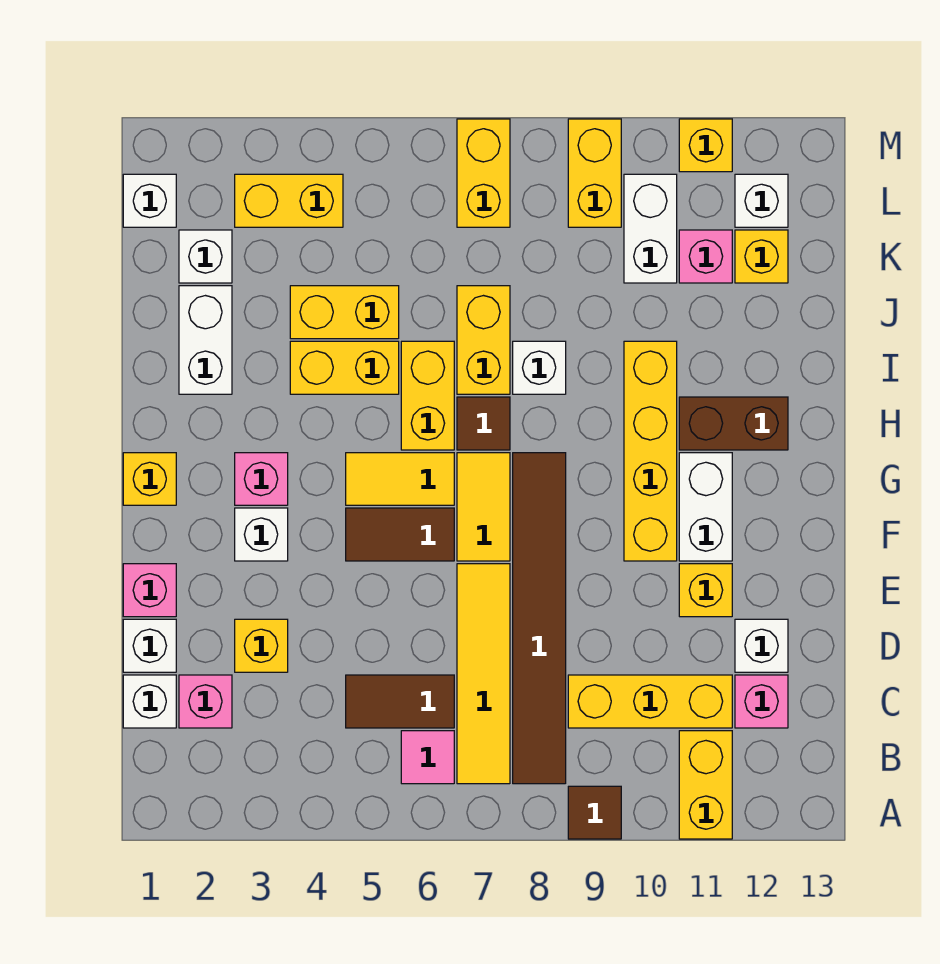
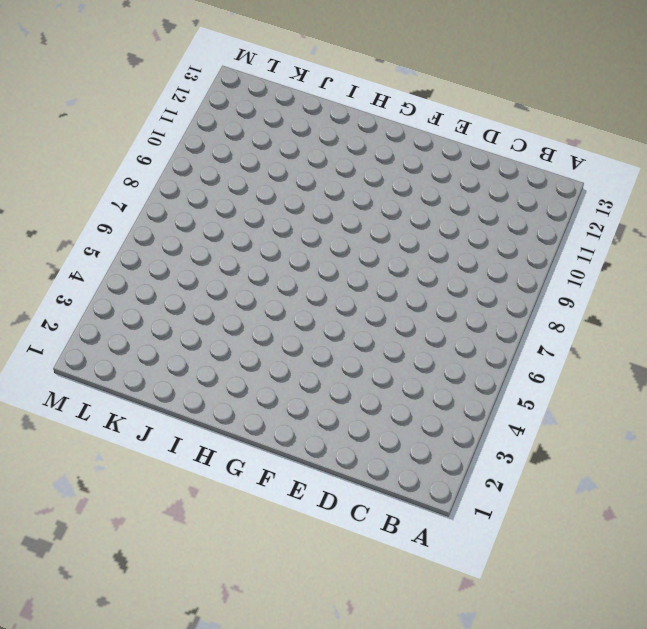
none -> brown 1x1 tile [568,786,621,839]
none -> yellow 1x2 brick [679,731,732,839]
none -> pink 1x1 tile [401,731,454,784]
none -> yellow 1x4 tile [457,564,510,784]

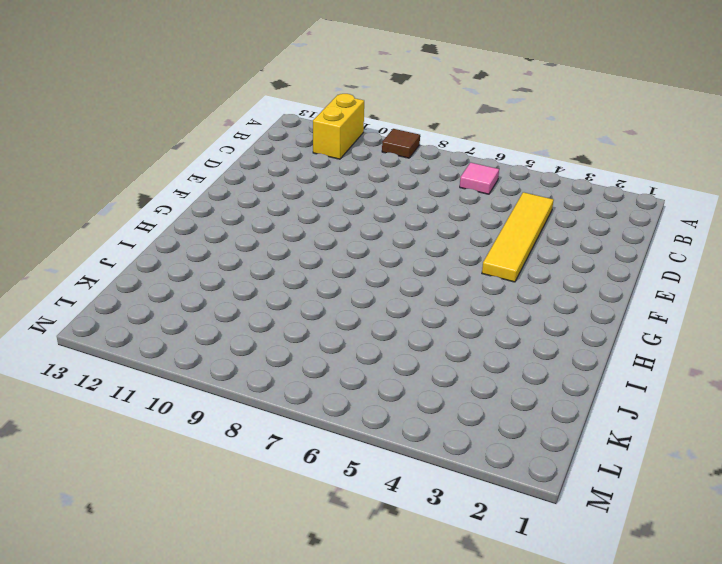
yellow 1x4 tile [482,192,554,282] -> yellow 1x4 tile moved to [457,564,510,784]
none -> brown 1x6 tile [513,453,566,784]
none -> white 1x1 brick [123,675,176,728]
none -> pink 1x1 brick [179,675,232,728]
none -> brown 1x2 tile [346,675,454,728]

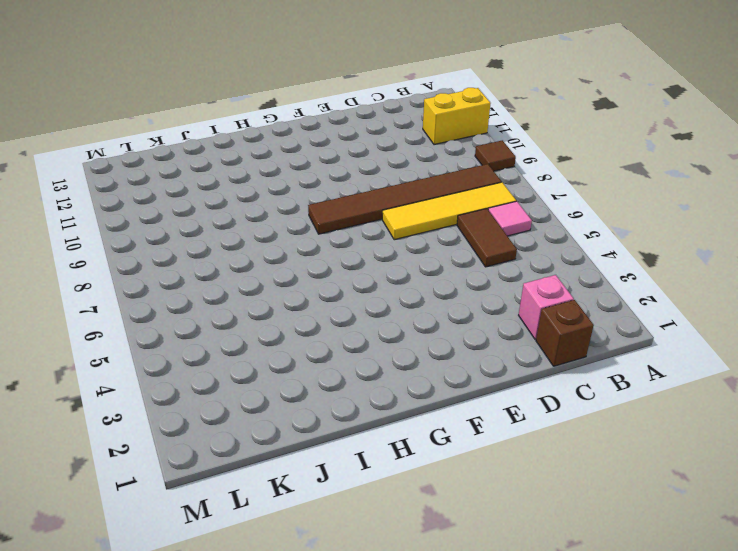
brown 1x1 brick [536,300,594,366] -> white 1x1 brick [123,675,176,728]
none -> yellow 1x3 brick [568,675,732,728]
none -> pink 1x1 brick [735,675,788,728]
none -> white 1x1 brick [123,619,176,672]
none -> yellow 1x1 brick [235,619,288,672]

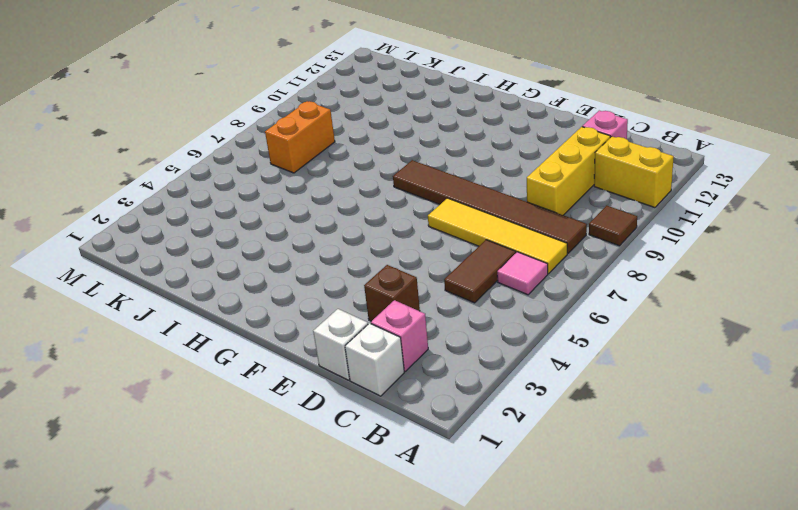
brown 1x1 brick [364,265,420,321] -> yellow 1x1 brick [235,619,288,672]
orange 1x2 brick [265,101,335,173] -> none
none -> white 1x1 brick [735,619,788,672]
none -> pink 1x1 brick [123,564,176,617]
none -> yellow 1x1 brick [679,564,732,617]
none -> white 1x1 brick [235,508,288,561]

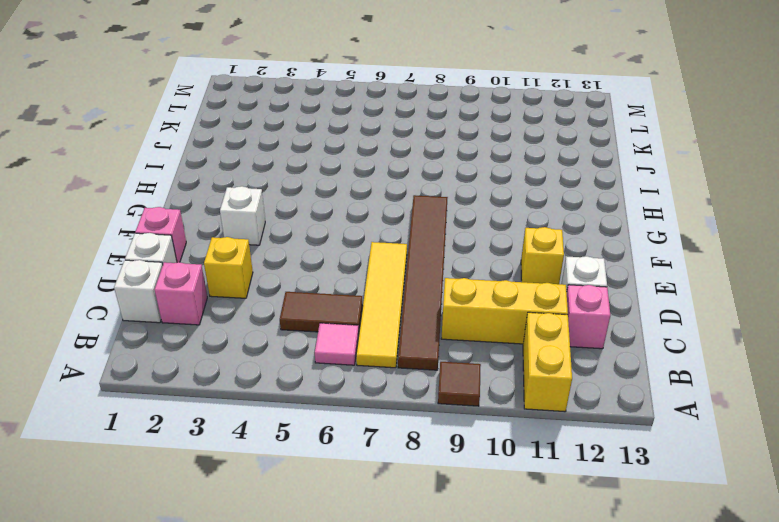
none -> brown 1x2 tile [346,508,454,561]
none -> yellow 1x2 tile [457,453,510,561]
none -> yellow 1x4 brick [624,341,677,561]
none -> white 1x2 brick [679,453,732,561]

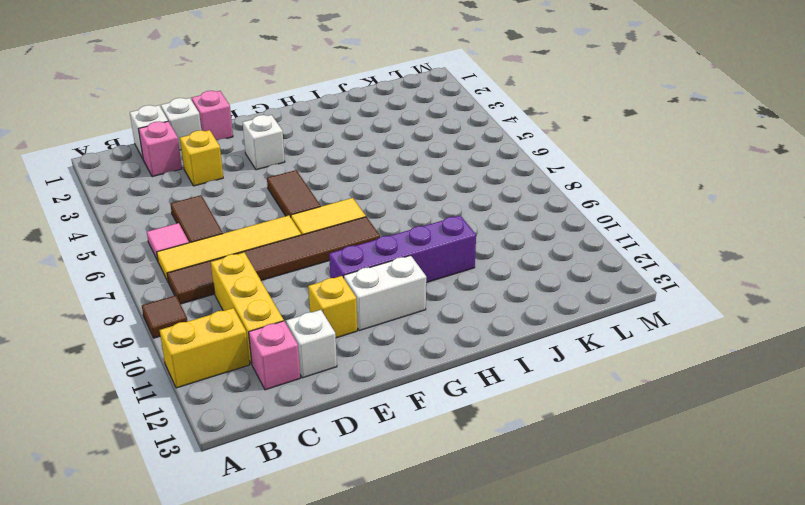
purple 1x4 brick [329,215,476,283] -> yellow 1x4 brick [624,341,677,561]
none -> yellow 1x1 brick [123,453,176,505]
none -> pink 1x1 brick [235,453,288,505]
none -> yellow 1x2 tile [346,453,454,505]
none -> yellow 1x2 brick [401,341,454,450]

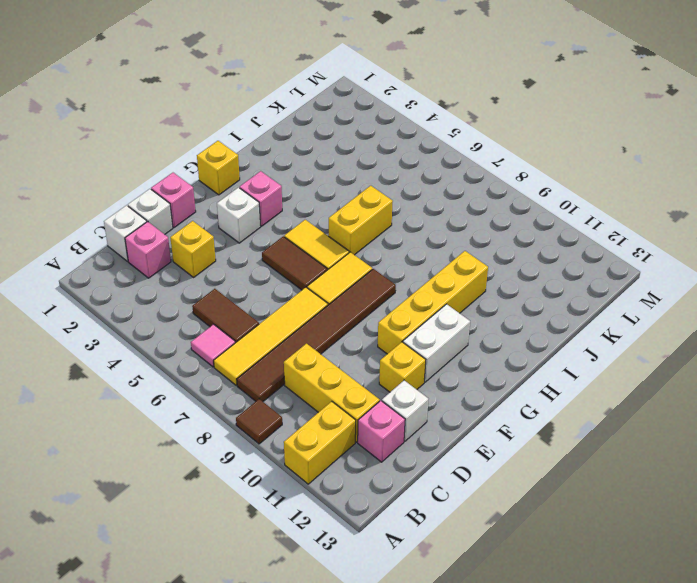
none -> brown 1x1 tile [457,397,510,450]
none -> brown 1x2 brick [679,397,788,450]
none -> white 1x2 brick [179,286,232,394]
none -> yellow 1x2 brick [290,341,399,394]

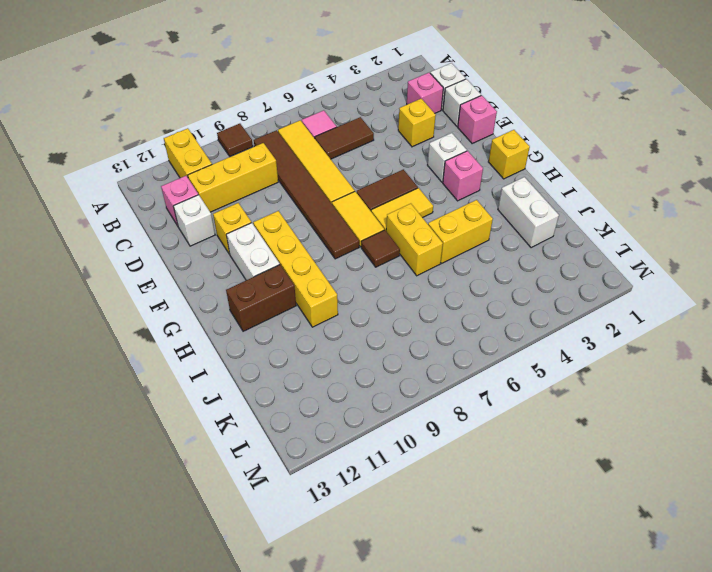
none -> yellow 1x2 brick [457,286,510,394]
none -> white 1x1 brick [513,341,566,394]
none -> yellow 1x2 brick [290,286,399,339]
none -> white 1x1 brick [179,230,232,283]

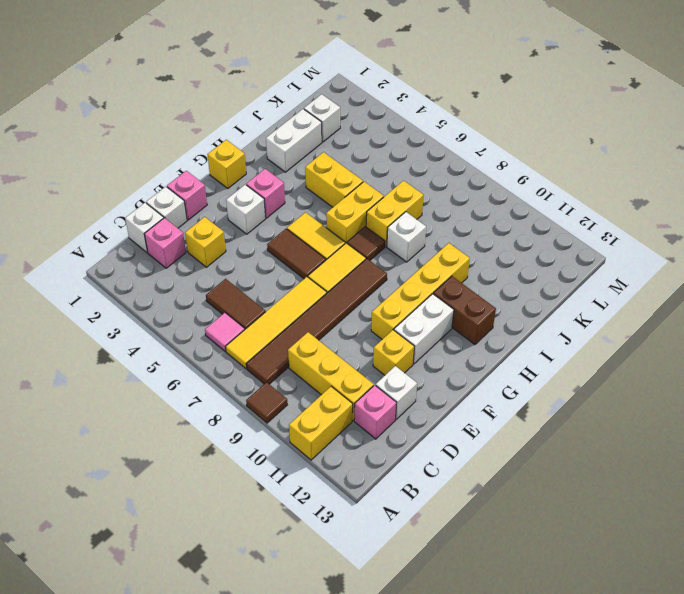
none -> yellow 1x2 brick [290,286,399,339]
none -> white 1x2 brick [624,174,677,283]
none -> pink 1x1 brick [679,230,732,283]
none -> yellow 1x1 brick [735,230,788,283]

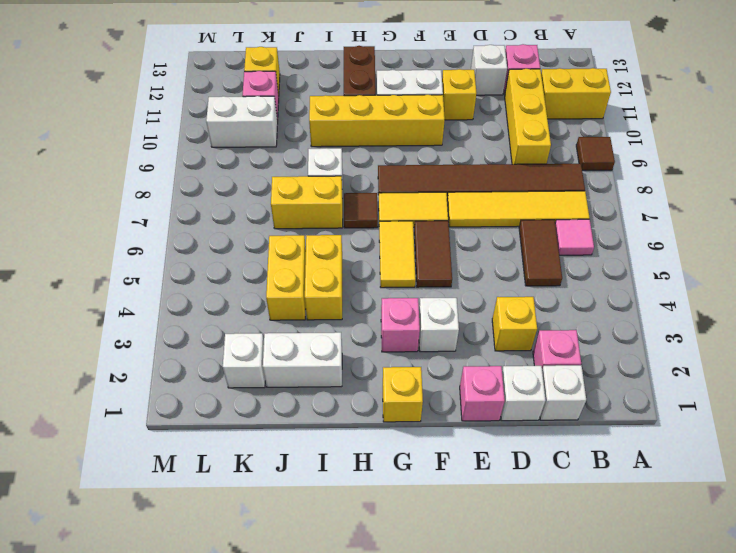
none -> yellow 1x2 brick [401,341,454,450]
none -> white 1x1 brick [123,174,176,227]
none -> yellow 1x2 brick [235,174,343,227]
none -> yellow 1x2 brick [457,119,510,227]

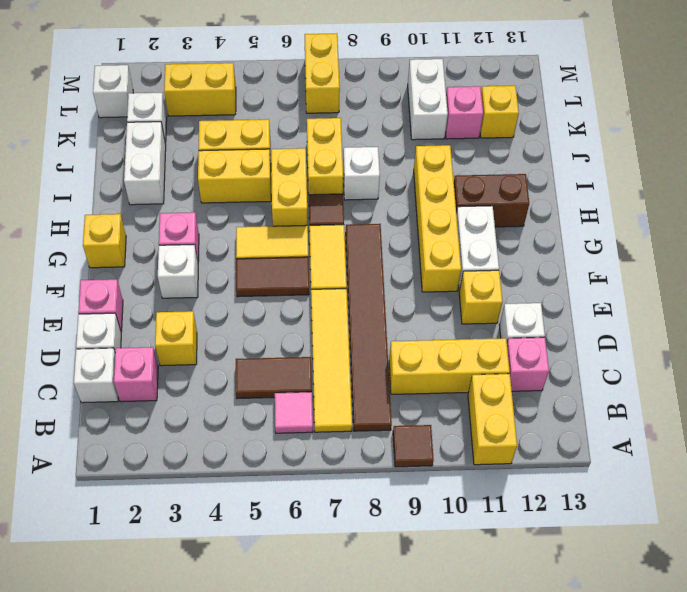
none -> yellow 1x2 brick [568,119,621,227]
none -> white 1x1 brick [735,174,788,227]
none -> yellow 1x1 brick [679,119,732,172]

